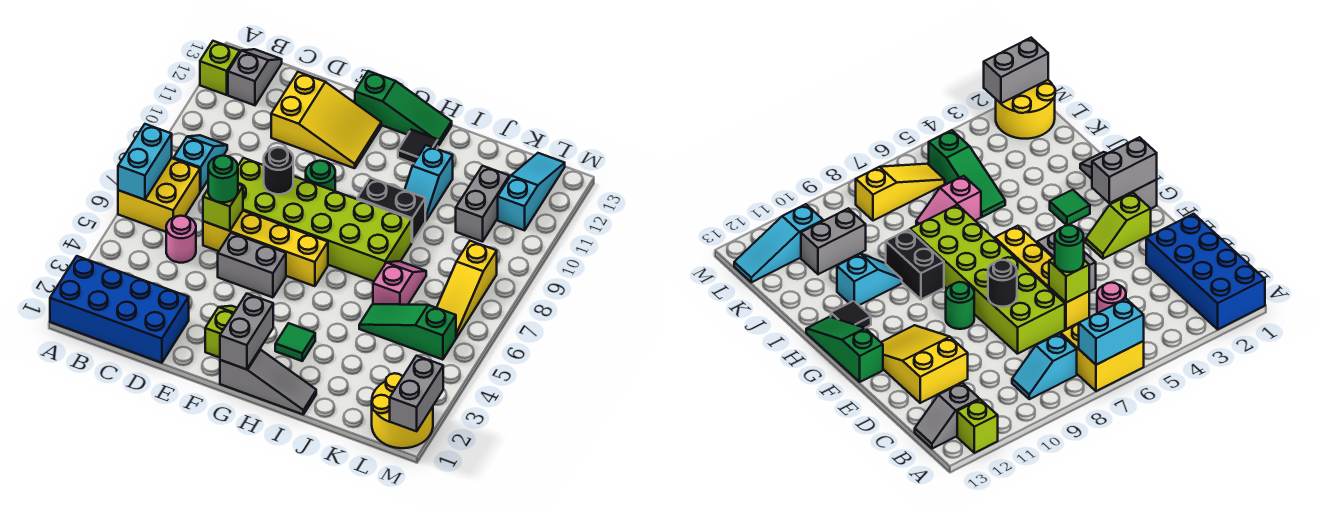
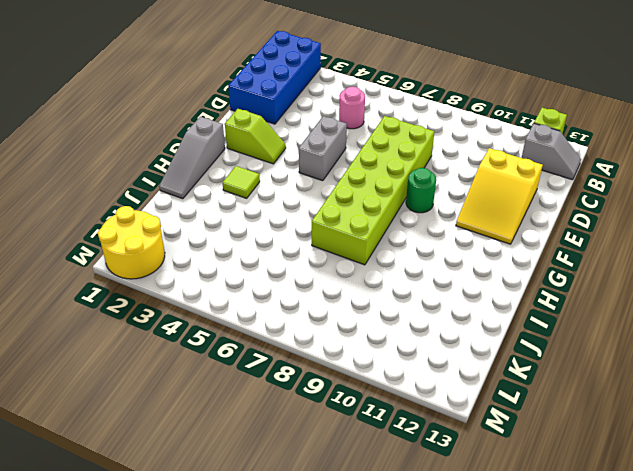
lime 1x1 tile [222,166,260,198] -> green 1x1 tile [275,323,315,361]
none -> yellow 2x2 brick [118,158,200,232]
none -> cyan 1x2 slope [173,135,227,191]
none -> yellow 1x4 brick [203,211,328,286]
none -> green 1x3 slope [355,71,452,146]

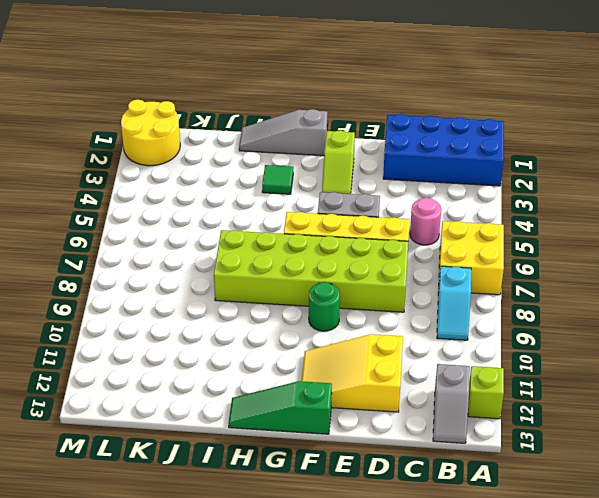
none -> black 1x2 brick [357,178,425,242]
none -> black 1x1 tile [398,130,438,163]
none -> cyan 1x2 slope [405,145,453,221]
none -> green 1x3 slope [359,304,456,360]

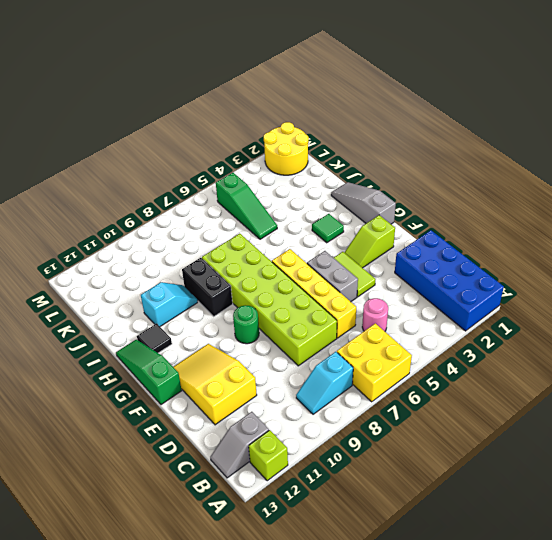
lime 1x2 tile [334,252,376,297] -> none
none -> pink 1x2 slope [373,261,426,305]
none -> grey 1x2 brick [456,166,509,242]
none -> yellow 1x3 slope [437,241,497,338]
none -> cyan 1x3 slope [498,153,565,230]

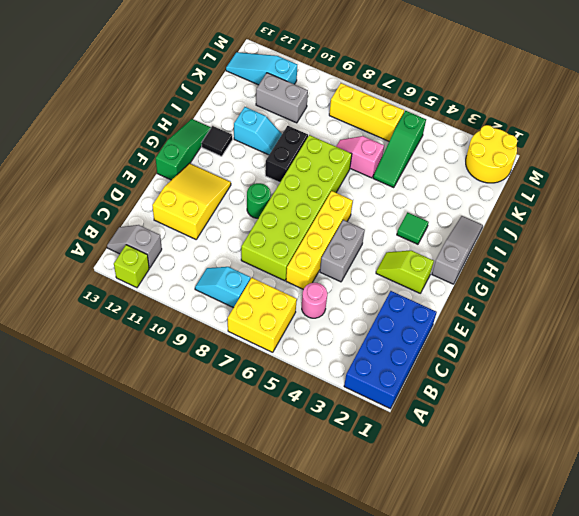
yellow 1x3 brick [329,83,404,141] -> yellow 1x3 slope [437,241,497,338]
none -> cyan 1x2 brick [118,124,172,200]
none -> lime 1x1 brick [203,184,243,231]
none -> black 1x1 round brick [264,147,293,194]
none -> grey 1x2 brick [220,294,273,370]

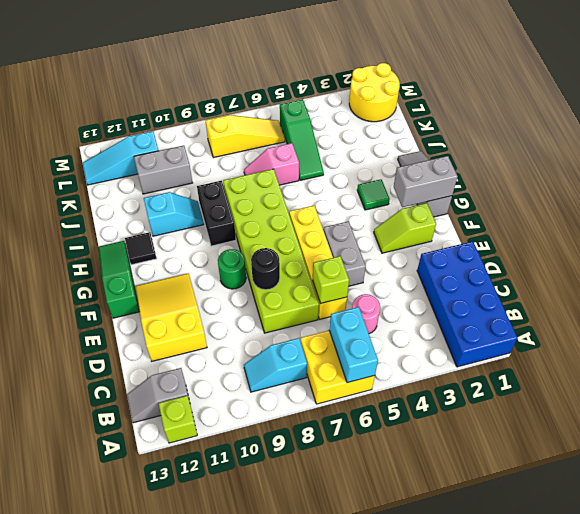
cyan 1x2 brick [329,307,378,383] -> cyan 1x2 brick turned to [118,124,172,200]
none -> grey 1x2 brick [390,356,443,431]
none -> green 1x1 round brick [208,156,238,202]

